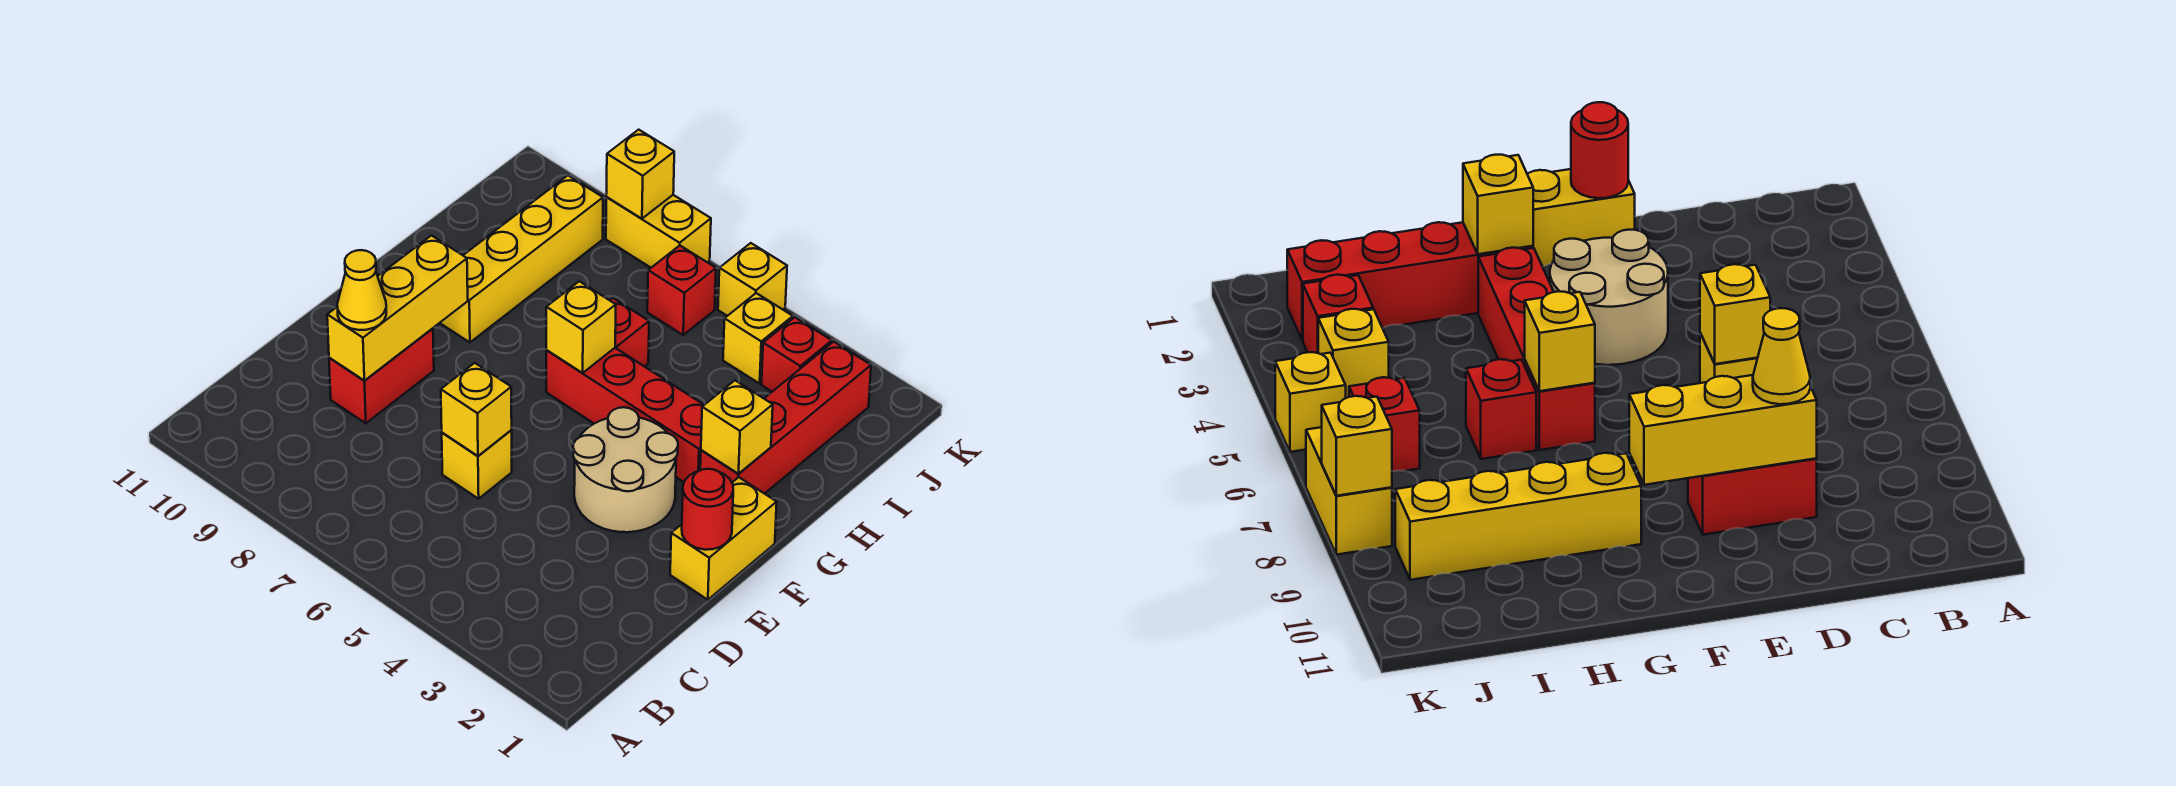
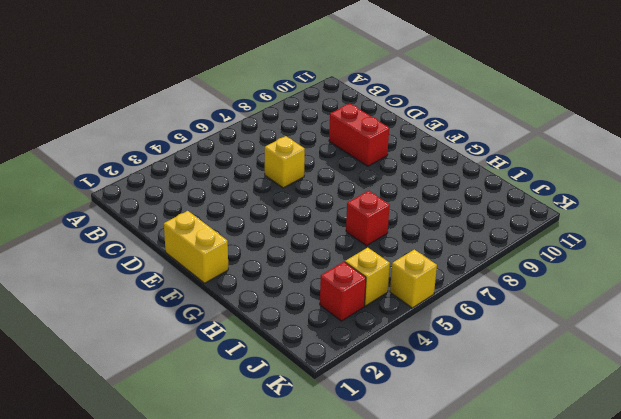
none -> tan 2x2 round brick [573,407,678,532]
none -> red 1x4 brick [700,342,871,494]
none -> red 1x4 brick [546,348,704,482]

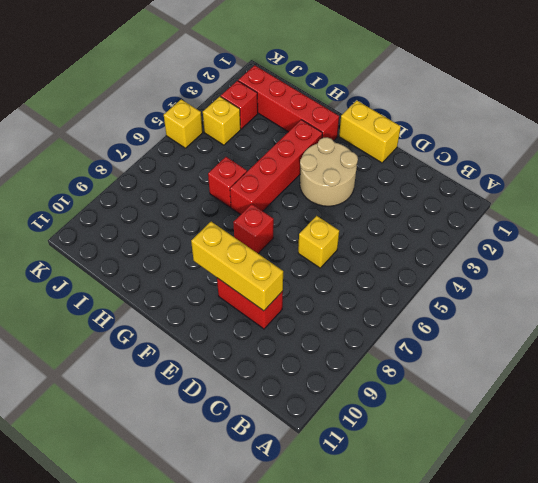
red 1x1 brick [233,204,274,254] -> red 1x1 brick moved to [647,246,716,335]
none -> yellow 1x4 brick [440,175,603,342]
none -> yellow 1x2 brick [606,195,711,268]
none -> yellow 1x1 brick [441,363,512,456]

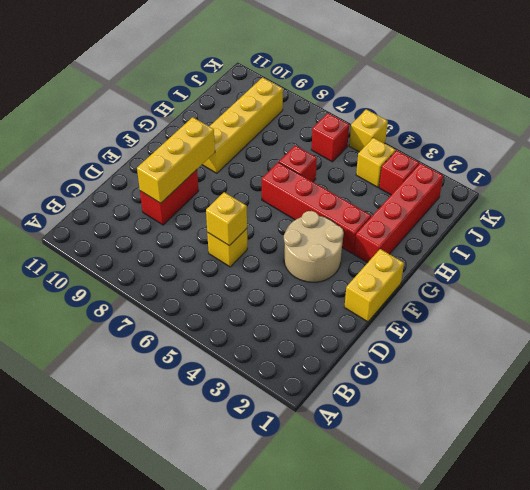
none -> yellow 1x2 brick [606,195,711,268]
none -> red 1x1 round brick [682,469,733,550]
none -> yellow 1x1 brick [701,381,773,474]

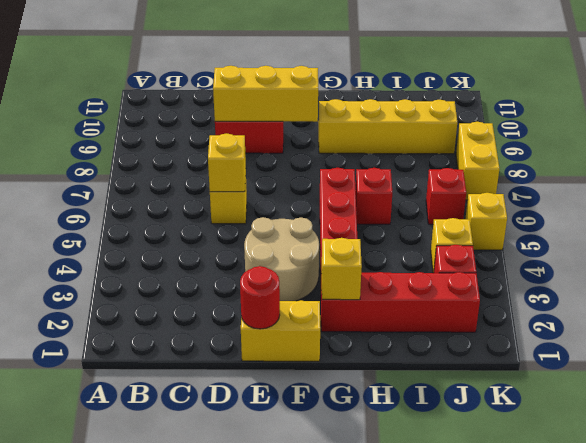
none -> yellow 1x1 brick [546,281,616,373]
none -> yellow 1x1 brick [606,130,674,219]
none -> yellow 1x1 cone [337,250,386,330]

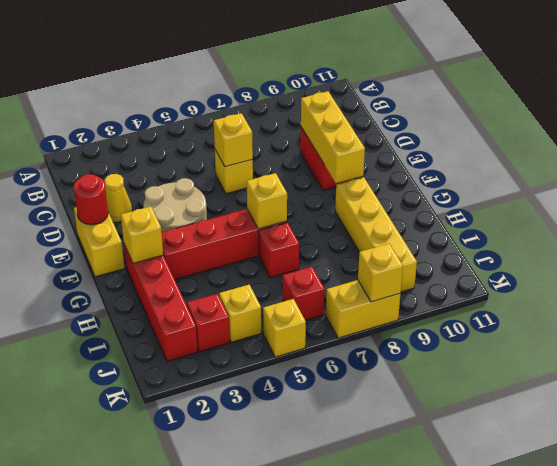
yellow 1x1 cone [105,174,132,222] -> yellow 1x1 cone moved to [337,250,386,330]

